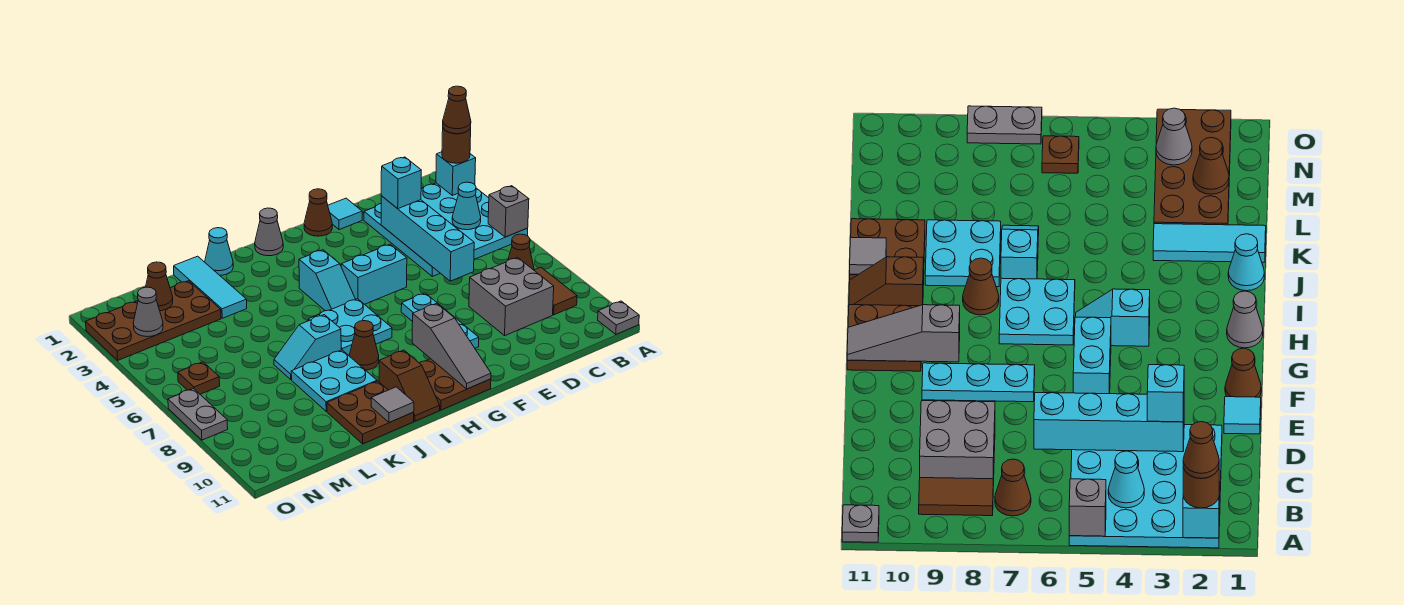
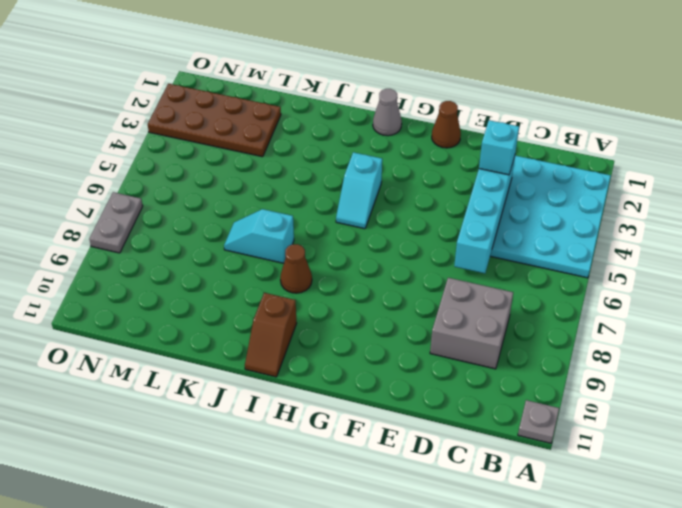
none -> brown 1x1 cone [508,234,534,270]
none -> brown 1x2 tile [534,267,577,315]
none -> cyan 1x1 tile [328,198,362,230]
none -> cyan 1x2 brick [341,244,407,304]

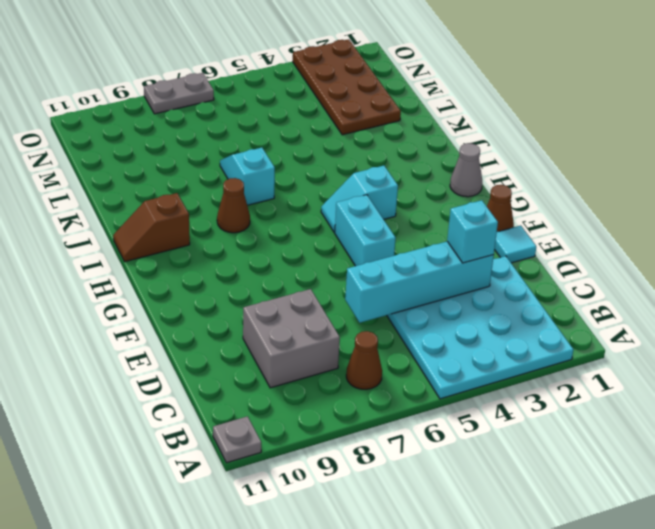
none -> brown 1x2 tile [534,267,577,315]
none -> cyan 1x3 plate [401,293,479,348]
none -> brown 2x2 plate [420,359,491,410]
none -> cyan 2x2 plate [308,299,392,355]

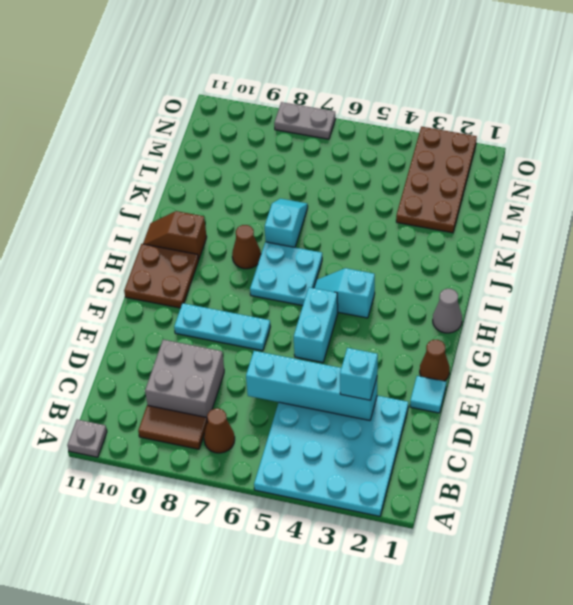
none -> cyan 1x1 cone [205,228,233,275]
none -> cyan 2x2 plate [291,350,377,411]
none -> brown 2x2 plate [327,381,414,444]
none -> cyan 1x3 tile [174,256,247,318]

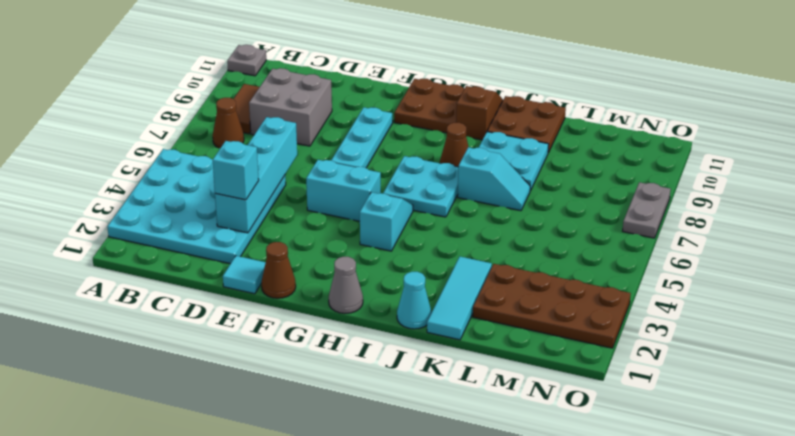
none -> brown 1x1 plate [178,362,220,394]
none -> cyan 1x1 brick [436,152,476,195]
none -> grey 1x1 brick [488,186,529,237]
none -> cyan 1x1 cone [452,182,481,230]

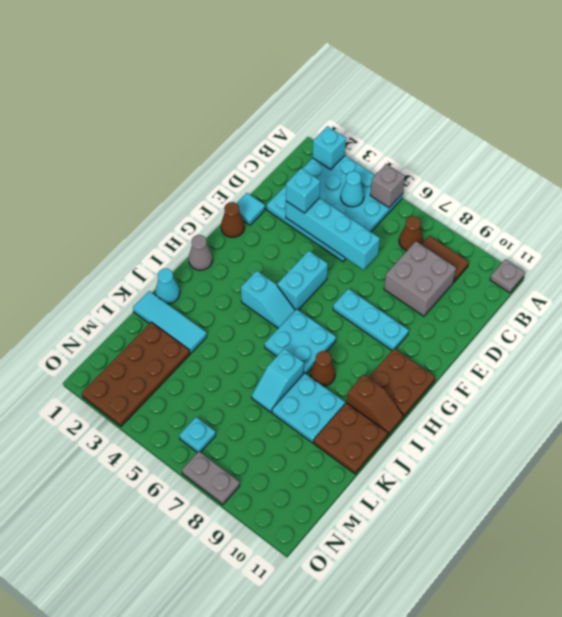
cyan 1x1 plate [179,417,216,453] -> brown 1x1 plate [178,362,220,394]
none -> grey 1x3 slope [412,303,491,389]
none -> grey 1x1 tile [371,387,414,423]
none -> brown 1x1 cone [146,262,173,311]
none -> grey 1x1 cone [133,287,163,337]

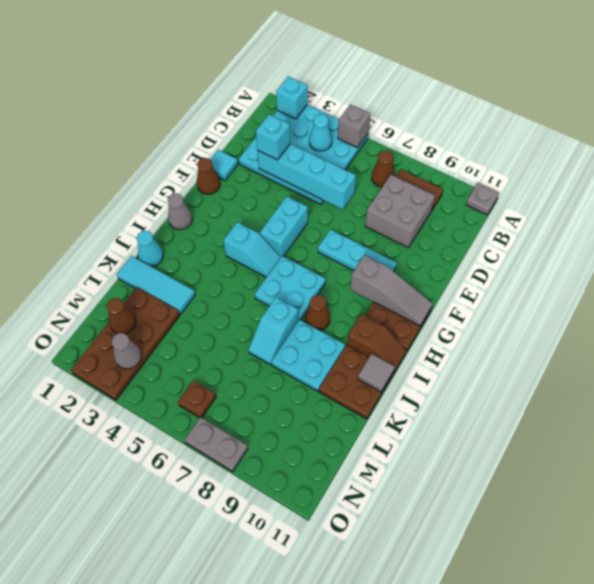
none -> brown 1x1 round brick [442,128,471,163]
none -> brown 1x1 cone [443,86,471,134]

